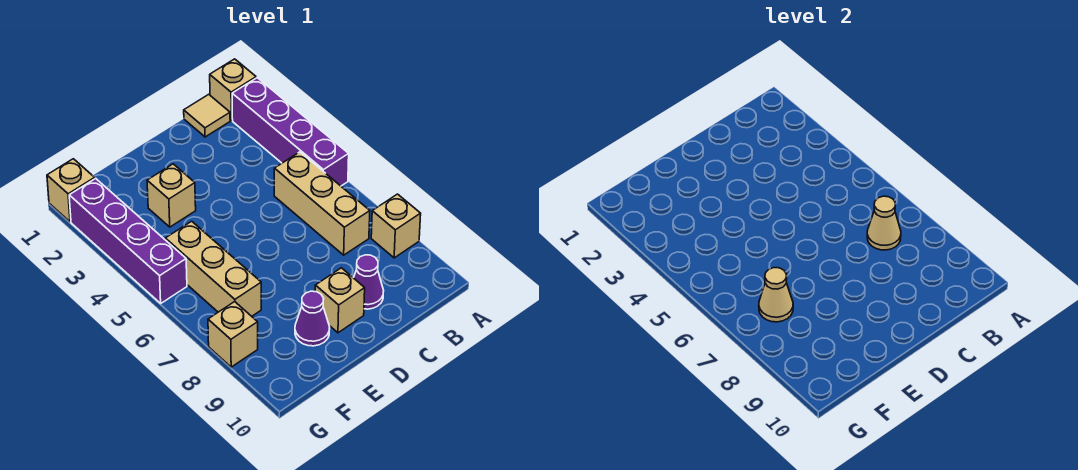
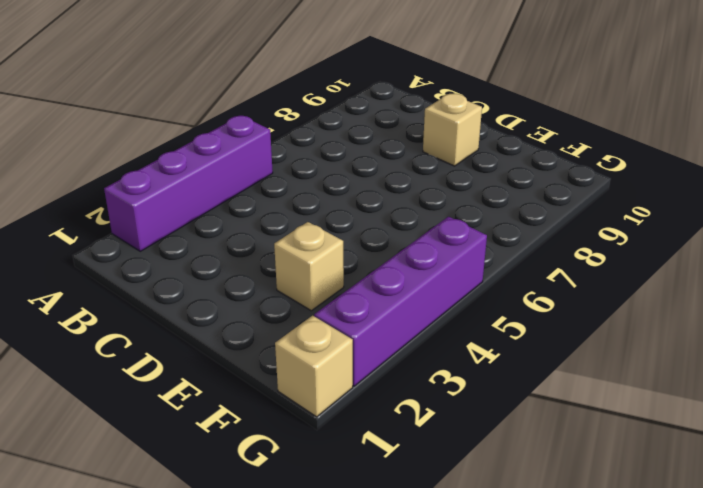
none -> tan 1x1 brick [210,59,256,120]
none -> tan 1x1 brick [371,194,421,258]
none -> tan 1x1 tile [184,94,230,137]

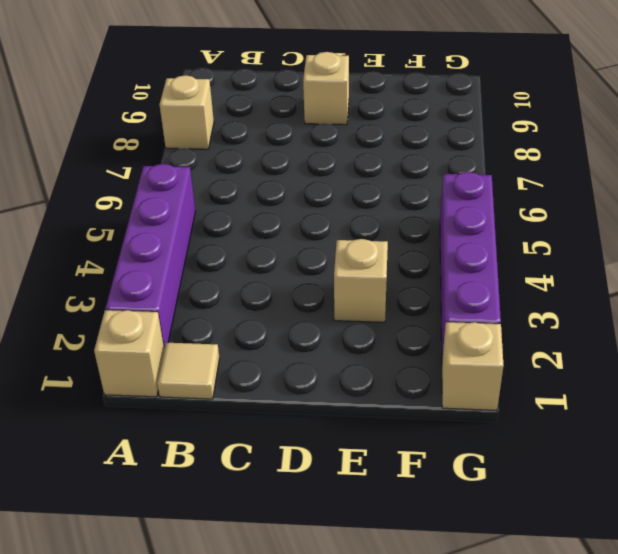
none -> tan 1x3 brick [274,152,370,255]
none -> purple 1x1 cone [354,255,384,309]
none -> purple 1x1 cone [295,291,330,346]

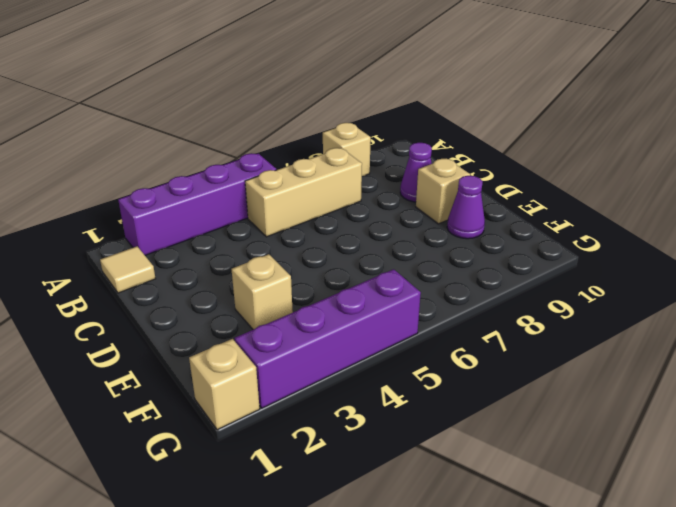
none -> tan 1x1 brick [210,59,256,120]
none -> tan 1x3 brick [165,221,261,316]
none -> tan 1x1 brick [208,302,258,367]

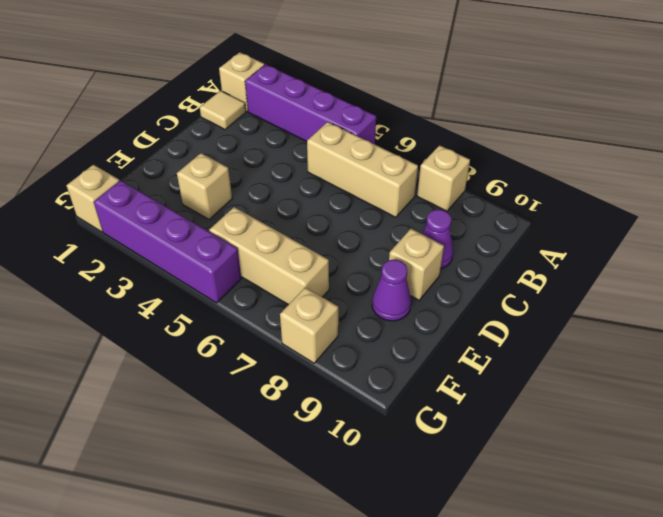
none -> tan 1x1 cone [867,196,901,250]
none -> tan 1x1 cone [759,268,793,322]

